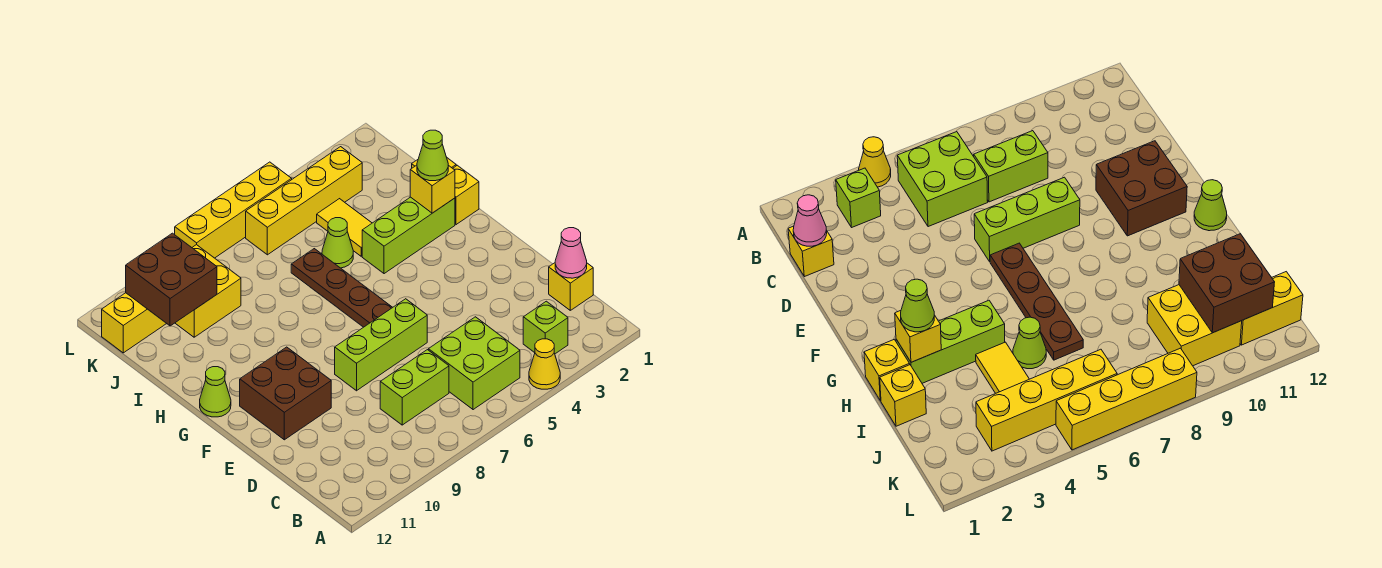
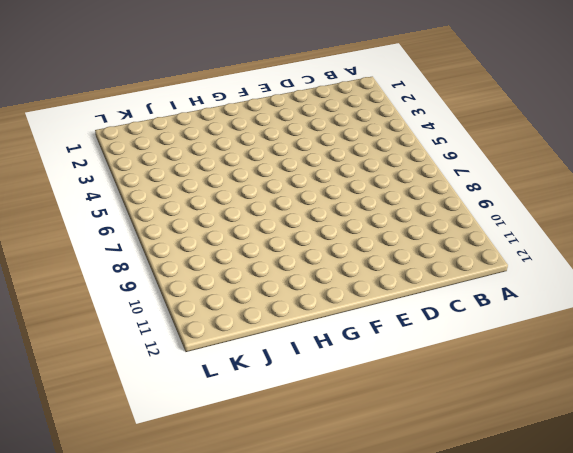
none -> yellow 1x1 cone [529,339,560,389]
none -> lime 1x1 brick [523,301,568,354]
none -> lime 2x2 brick [429,317,520,410]

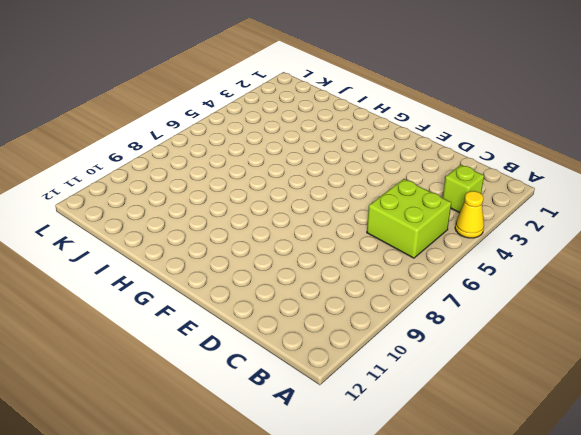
none -> yellow 1x1 brick [549,263,593,310]
none -> lime 1x2 brick [380,350,449,425]
none -> lime 1x3 brick [335,299,427,391]

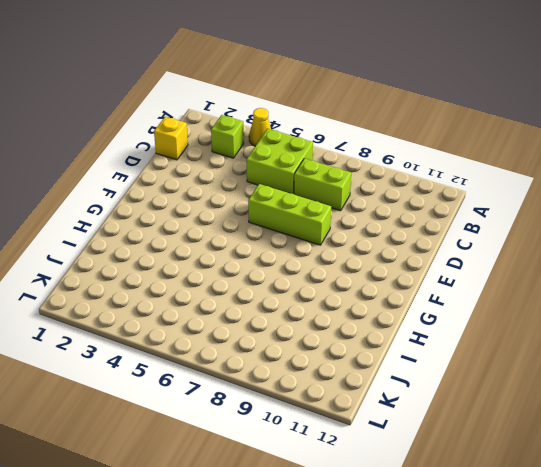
none -> brown 2x2 brick [240,347,331,440]
none -> brown 1x4 plate [291,249,393,327]
none -> lime 1x1 cone [200,367,231,417]

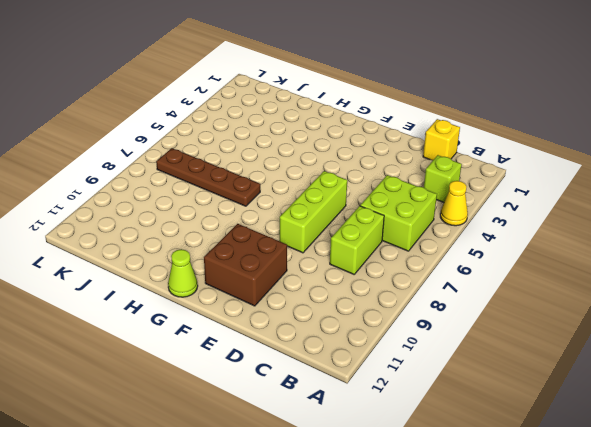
brown 1x4 plate [156,148,260,206] -> brown 1x4 plate moved to [291,249,393,327]
none -> yellow 1x1 brick [453,165,479,225]
none -> lime 1x3 brick [362,197,455,274]
none -> yellow 1x1 brick [880,365,926,426]

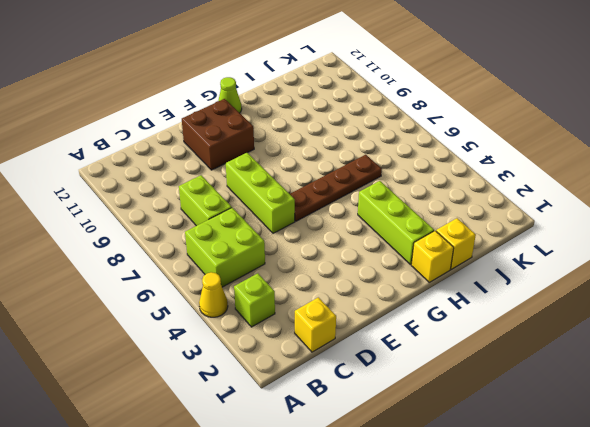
none -> yellow 1x2 tile [317,199,372,256]
none -> lime 1x1 cone [322,218,353,268]
none -> yellow 2x2 brick [175,245,241,337]

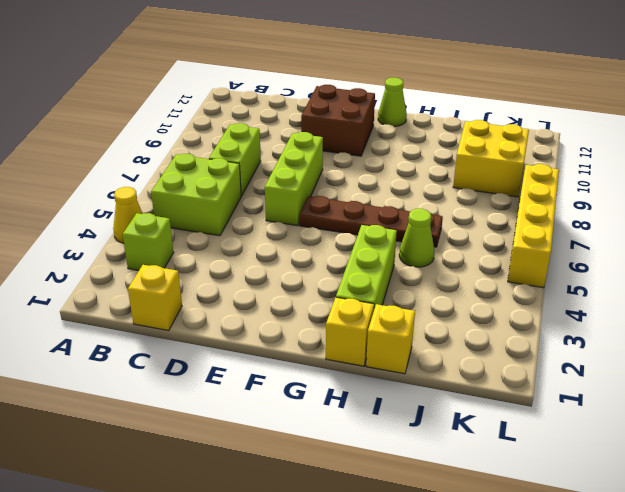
none -> yellow 1x2 tile [317,199,372,256]
none -> yellow 1x4 brick [246,147,362,255]
none -> yellow 1x2 brick [102,293,167,353]

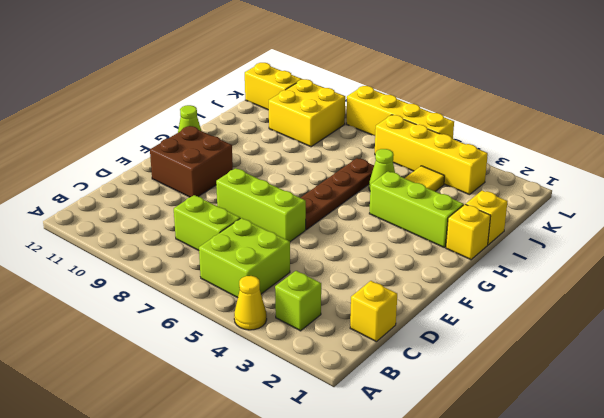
none -> pink 1x1 cone [555,228,587,278]
none -> yellow 1x1 brick [410,165,455,213]
none -> brown 2x2 brick [126,233,217,326]

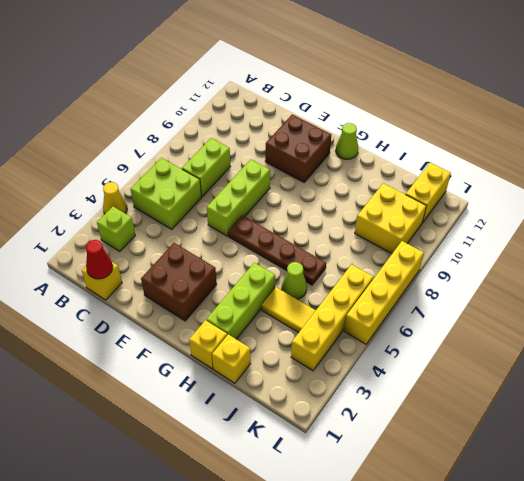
red 1x1 cone [86,240,113,279] -> pink 1x1 cone [555,228,587,278]
brown 2x2 brick [141,243,217,321] -> brown 2x2 brick moved to [126,233,217,326]
none -> yellow 1x1 brick [410,165,455,213]
none -> lime 1x1 cone [417,130,448,181]

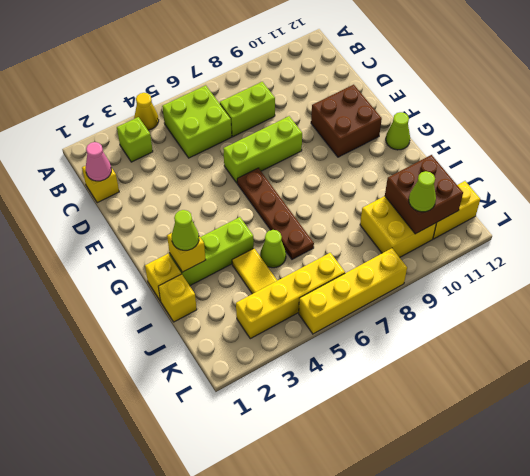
lime 1x1 cone [409,171,436,212] -> none

